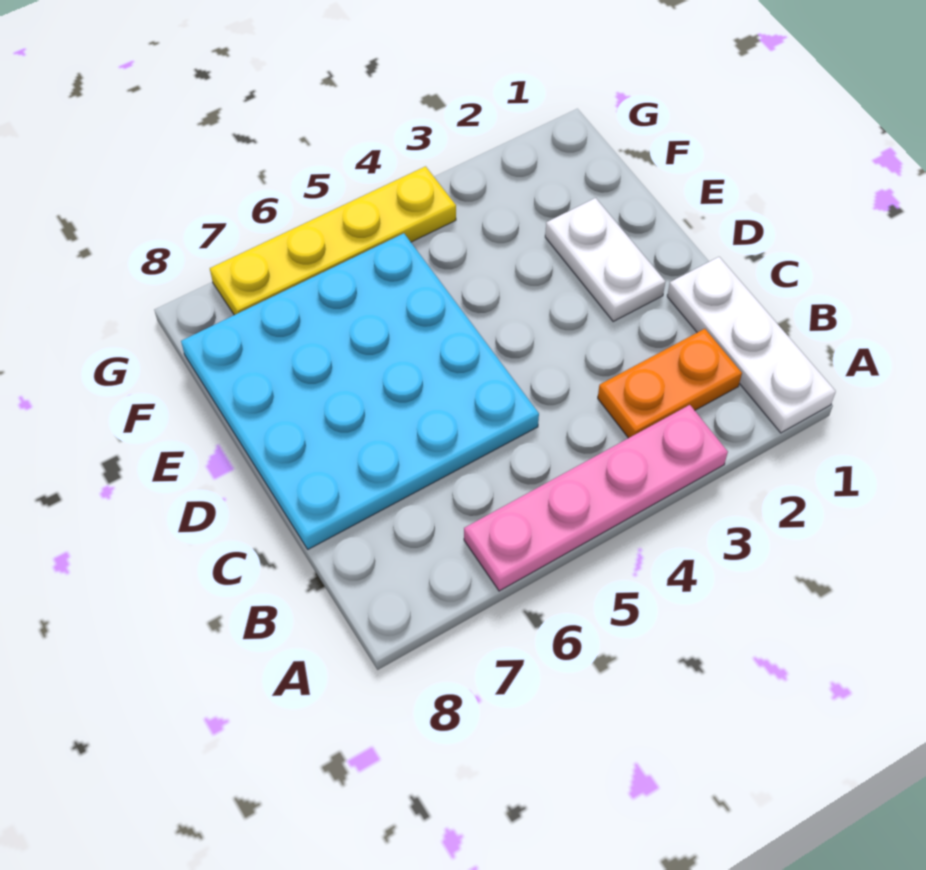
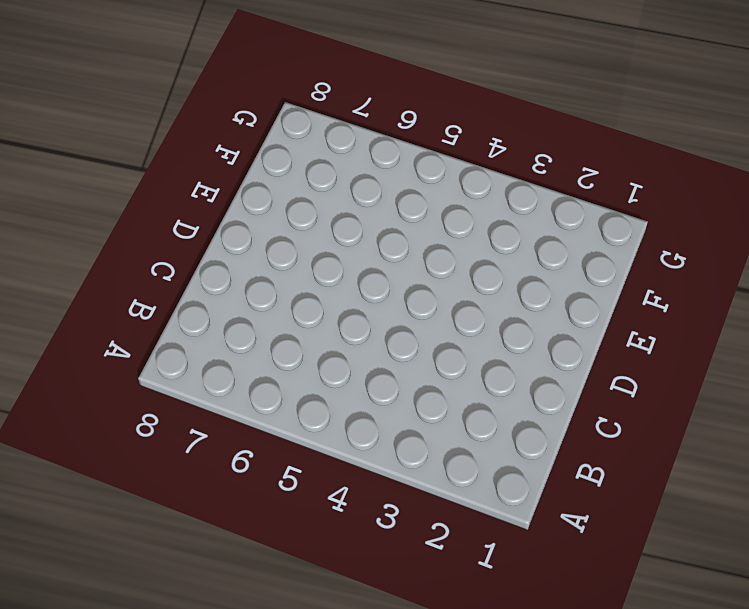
none -> white 1x3 plate [667,257,836,433]
none -> pink 1x4 plate [464,405,728,591]

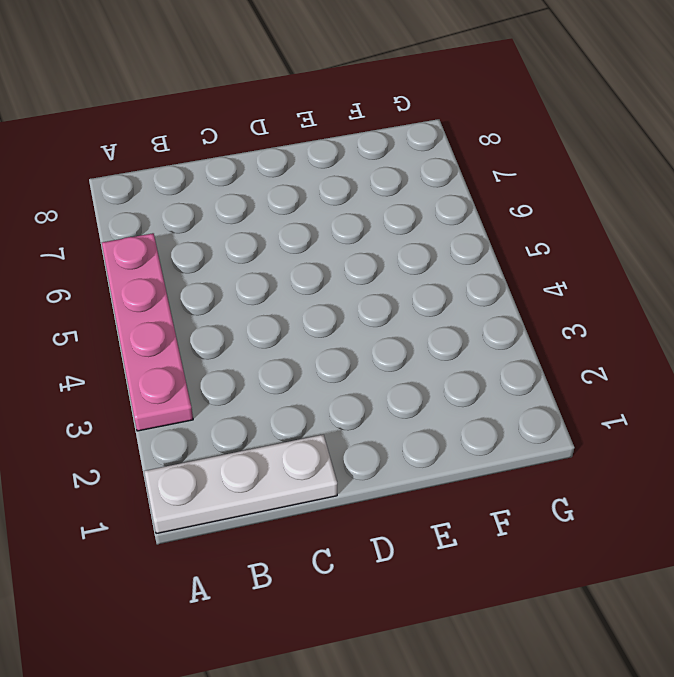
none -> orange 1x2 plate [598,329,742,438]
none -> cyan 4x4 plate [181,233,539,549]

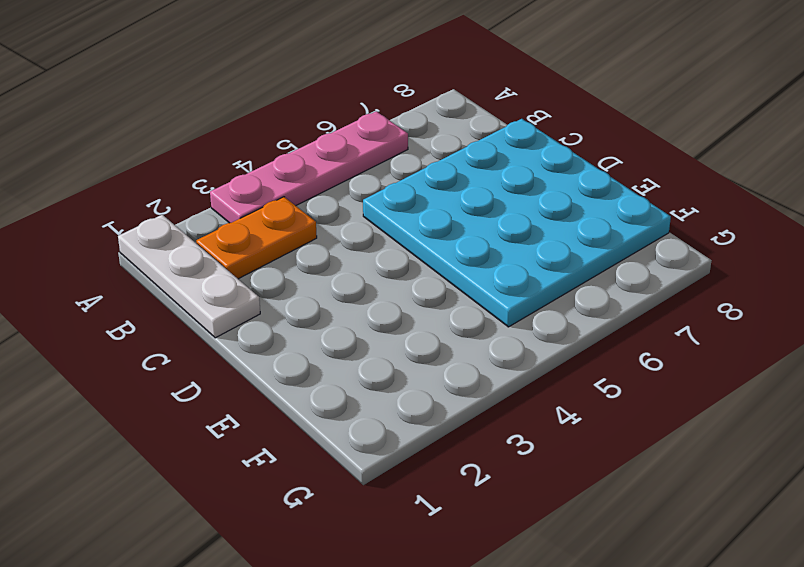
none -> white 1x2 plate [545,198,665,321]
none -> yellow 1x4 plate [210,166,456,315]

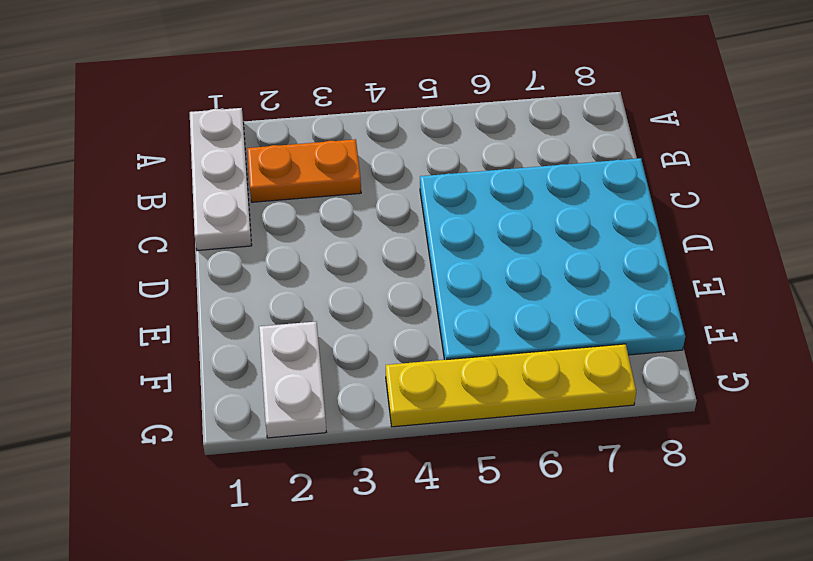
white 1x2 plate [259,322,326,438] -> white 1x2 plate moved to [545,198,665,321]
none -> pink 1x4 plate [464,405,728,591]

